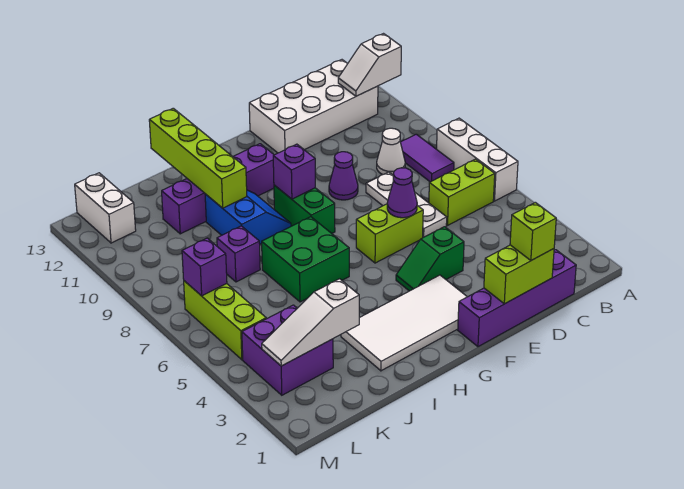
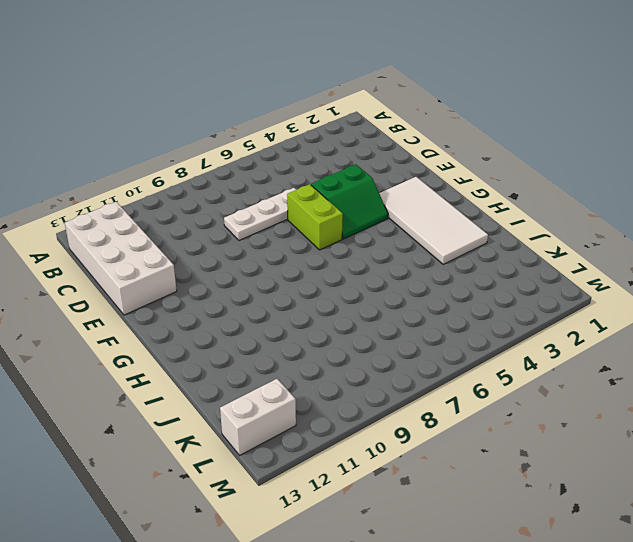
green 2x2 slope [311,164,388,239] -> green 1x2 slope [396,227,464,291]
none -> white 1x3 brick [437,118,518,201]
none -> lime 1x2 brick [429,159,495,225]
none -> purple 1x2 tile [400,134,454,182]

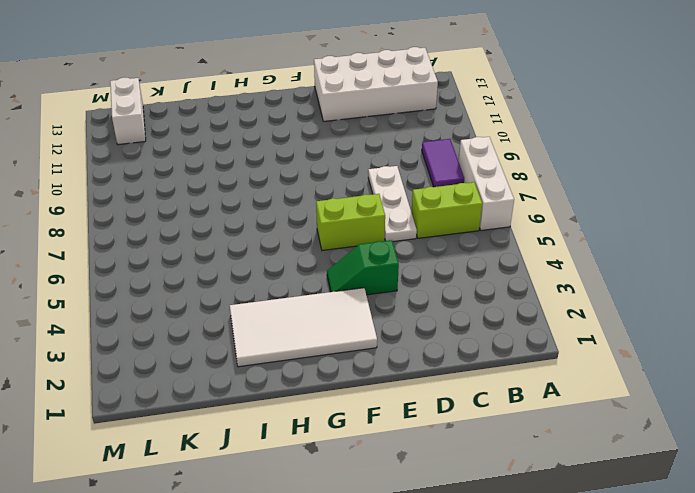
none -> purple 1x4 brick [458,250,576,347]
none -> white 1x1 cone [377,128,405,175]
none -> purple 1x1 cone [329,152,358,200]

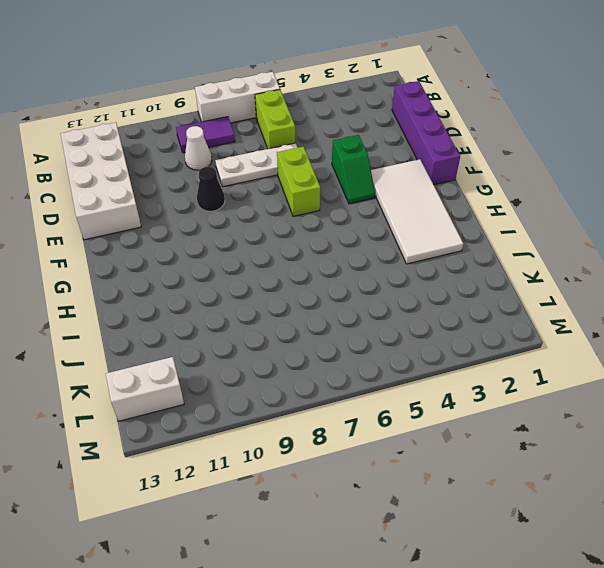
black 1x1 cone [197,167,225,211] -> purple 1x1 cone [329,152,358,200]
none -> green 1x2 brick [274,185,335,233]
none -> purple 1x4 brick [162,144,274,234]
none -> green 2x2 brick [262,217,349,302]

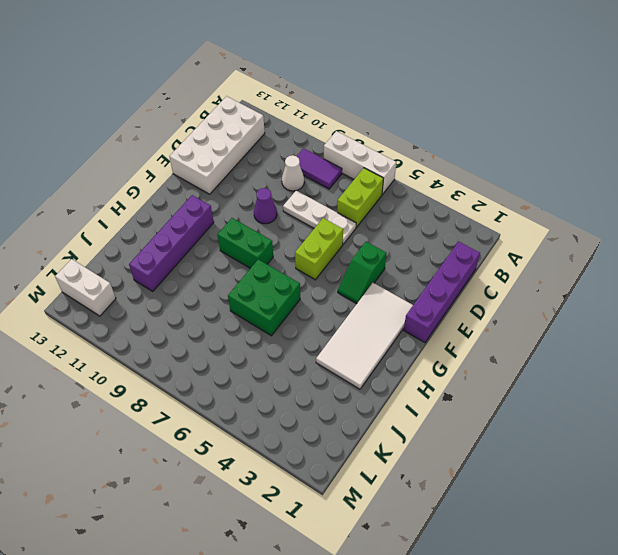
none -> blue 2x2 slope [205,190,291,244]
none -> purple 1x1 brick [217,226,260,282]
none -> purple 2x2 brick [242,305,333,395]

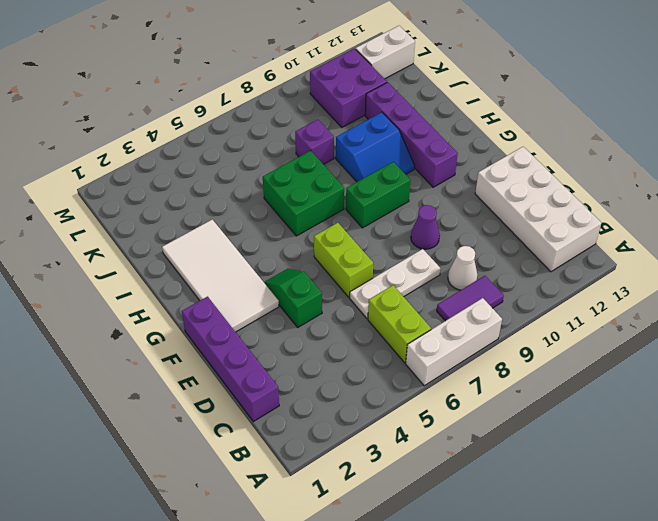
purple 2x2 brick [310,49,387,127] -> purple 2x2 brick moved to [242,305,333,395]
none -> lime 1x3 brick [184,281,266,360]
none -> white 1x2 slope [338,34,401,96]
none -> lime 1x2 brick [484,245,554,304]

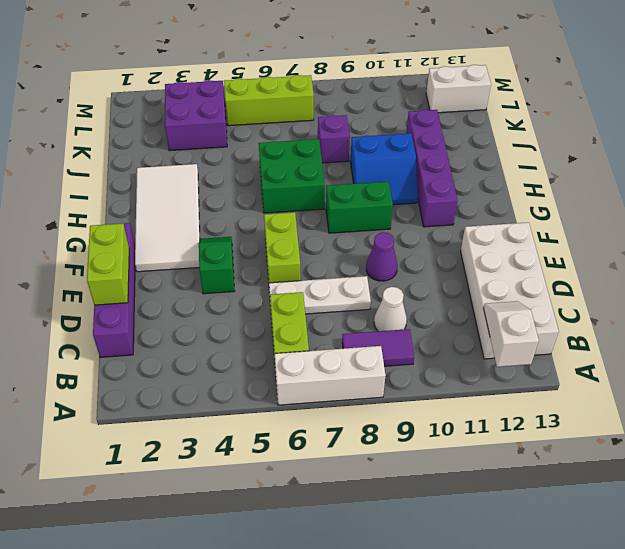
none -> purple 1x1 cone [387,168,417,218]
none -> purple 1x1 brick [273,144,315,199]
none -> lime 1x4 brick [149,108,247,208]

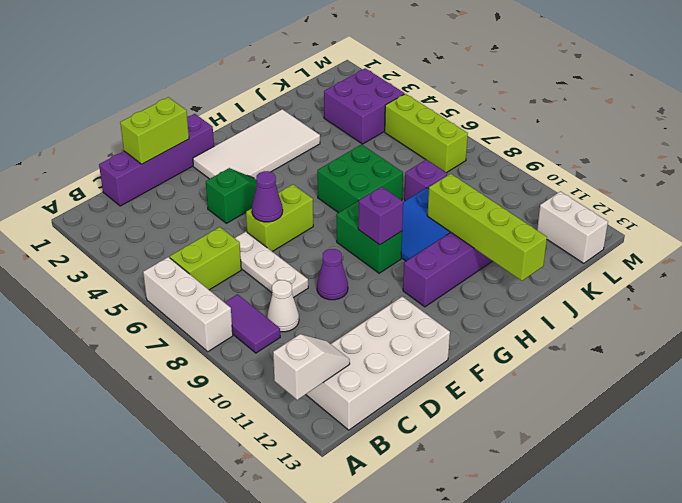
none -> white 1x3 slope [262,279,359,366]
none -> purple 1x1 brick [182,238,227,296]
none -> lime 1x1 brick [510,202,556,260]

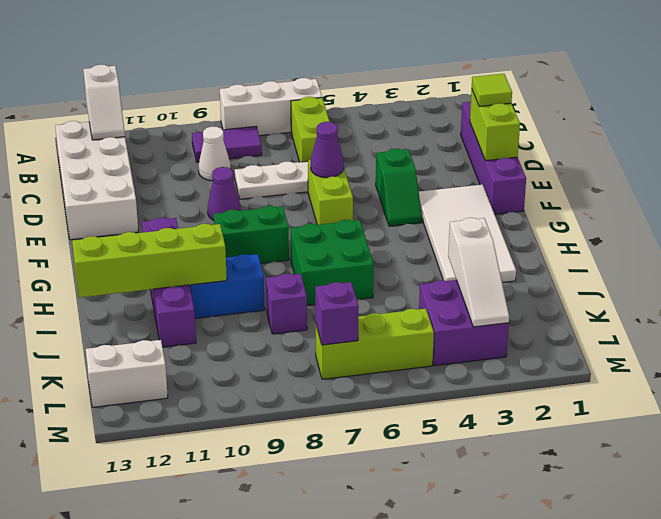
lime 1x1 tile [472,74,512,106] -> lime 1x1 brick [510,202,556,260]
none -> purple 1x1 brick [273,144,315,199]

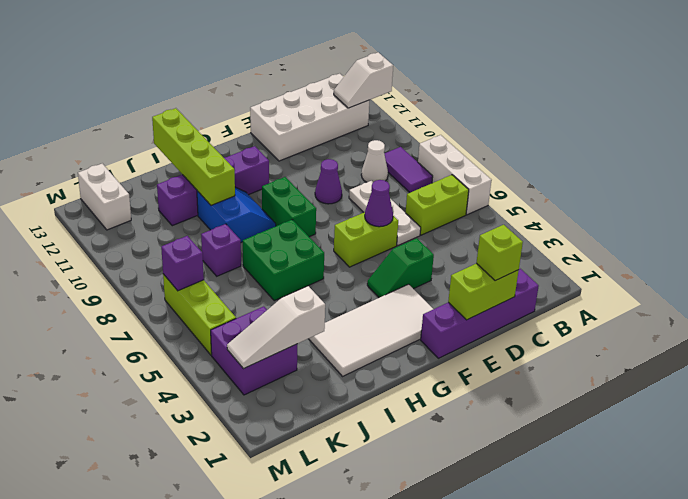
none -> purple 1x1 brick [273,144,315,199]

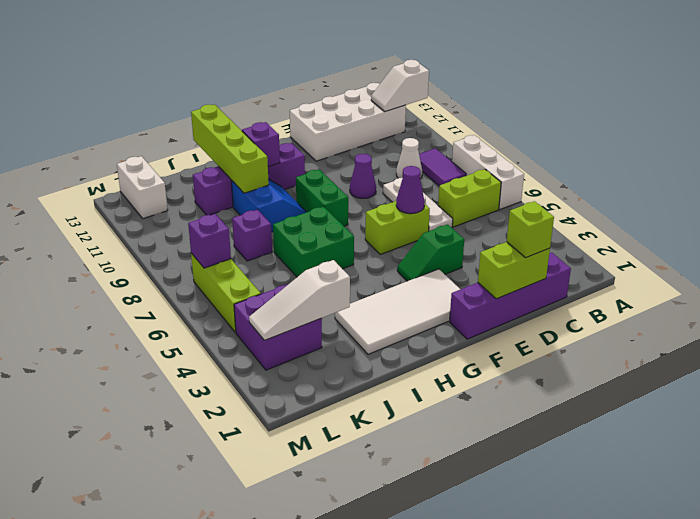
purple 1x1 brick [242,122,280,167] -> purple 1x1 brick moved to [273,144,315,199]

